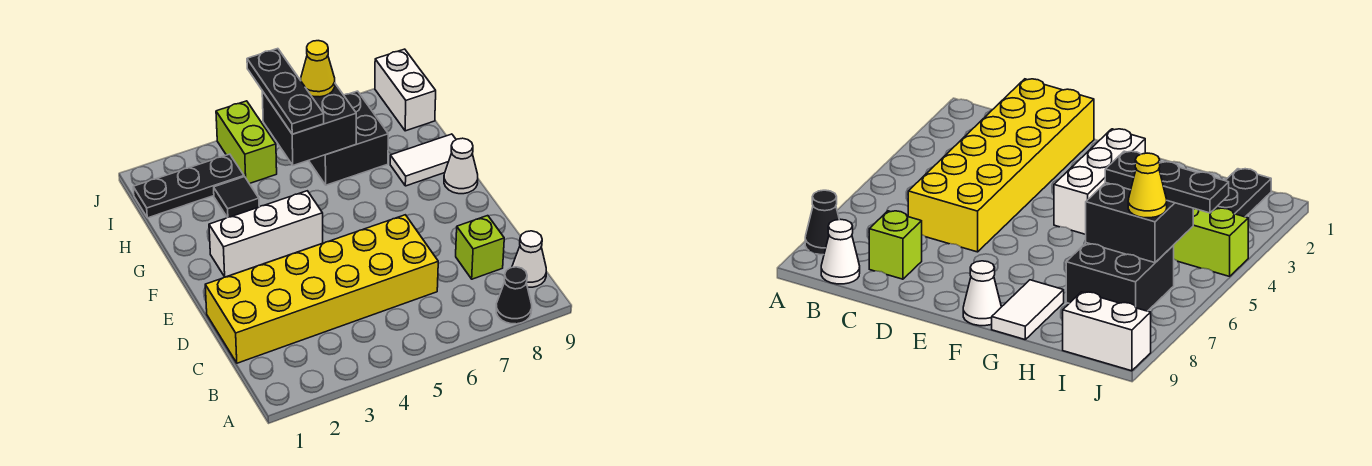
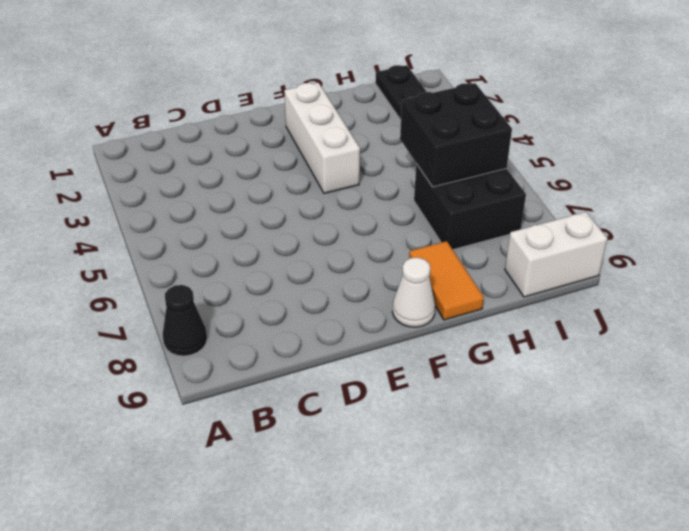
orange 1x2 tile [409,241,484,320] -> white 1x2 tile [390,134,456,186]
none -> white 1x1 cone [512,231,546,287]
none -> yellow 2x6 brick [205,215,438,363]
none -> lime 1x1 brick [456,216,504,279]

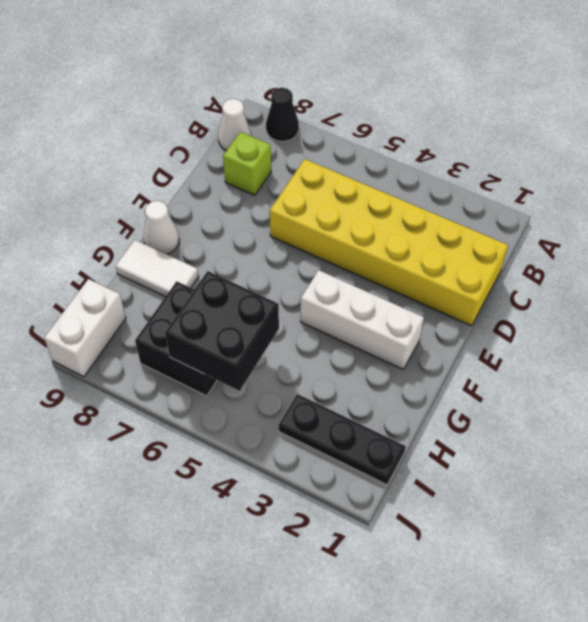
none -> black 1x1 tile [214,177,259,217]
none -> lime 1x2 brick [216,101,277,184]
none -> black 1x3 plate [247,49,324,134]

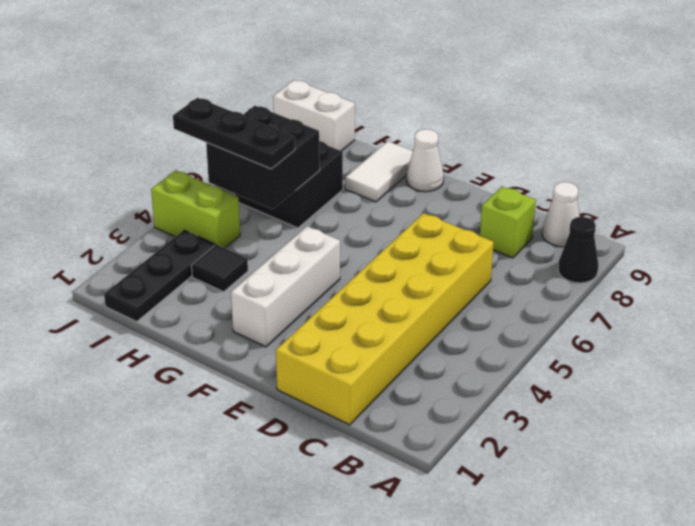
none -> yellow 1x1 cone [301,41,335,97]

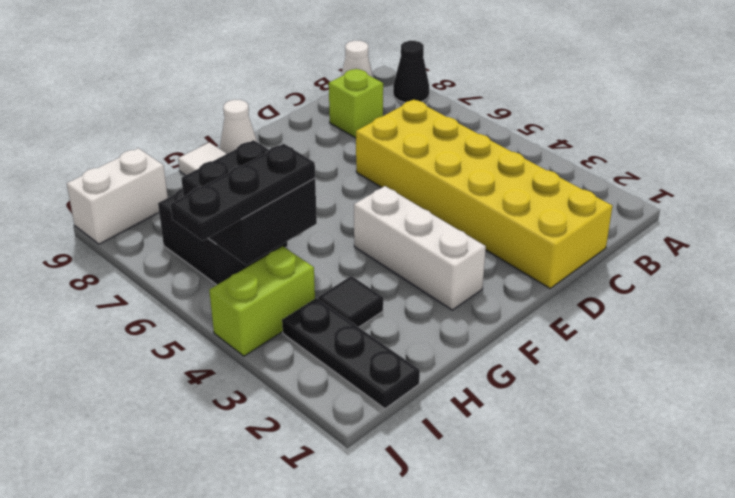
none -> yellow 1x1 cone [301,41,335,97]

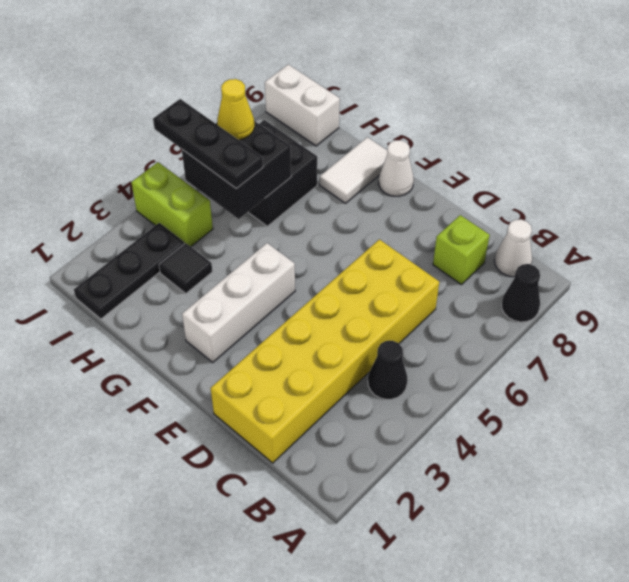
black 1x1 cone [368,341,407,399] -> none

